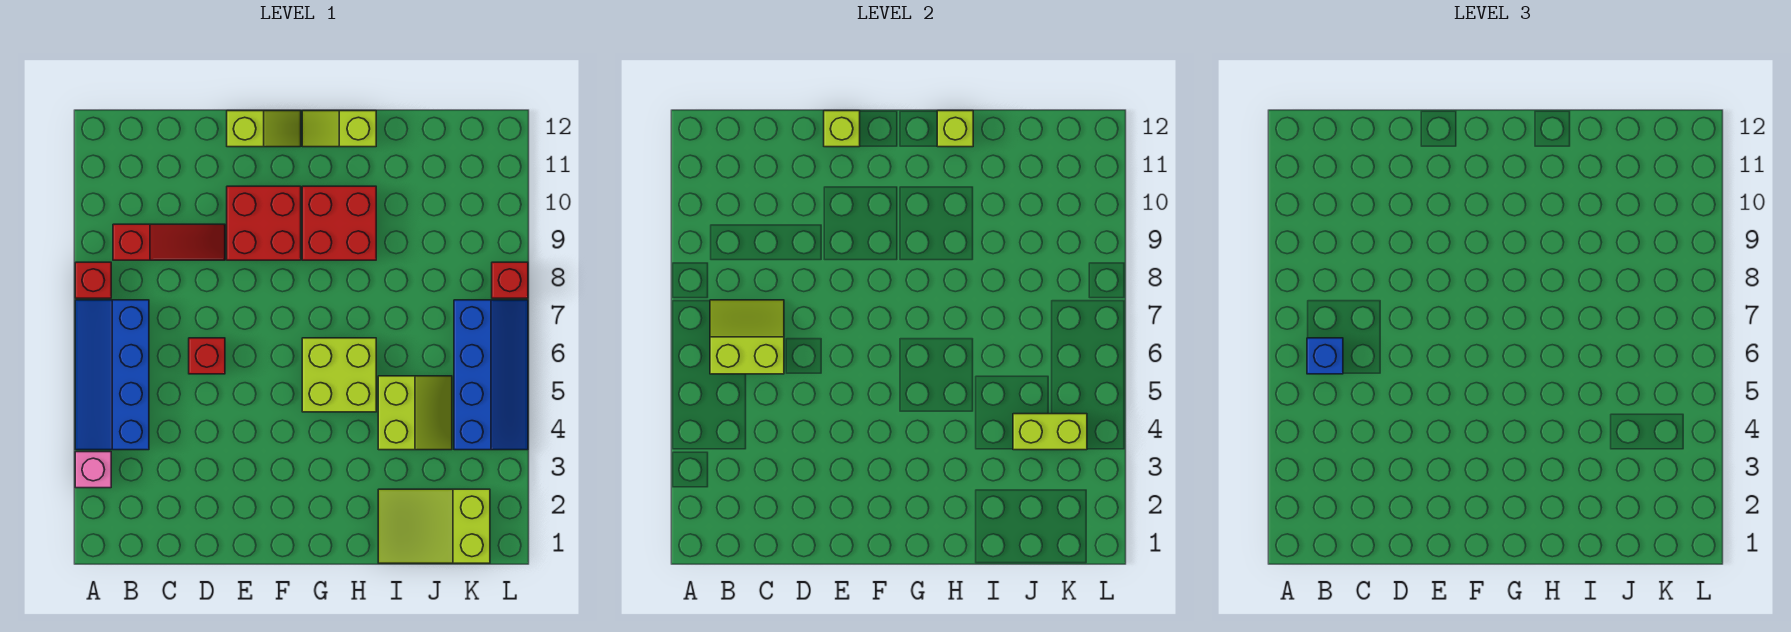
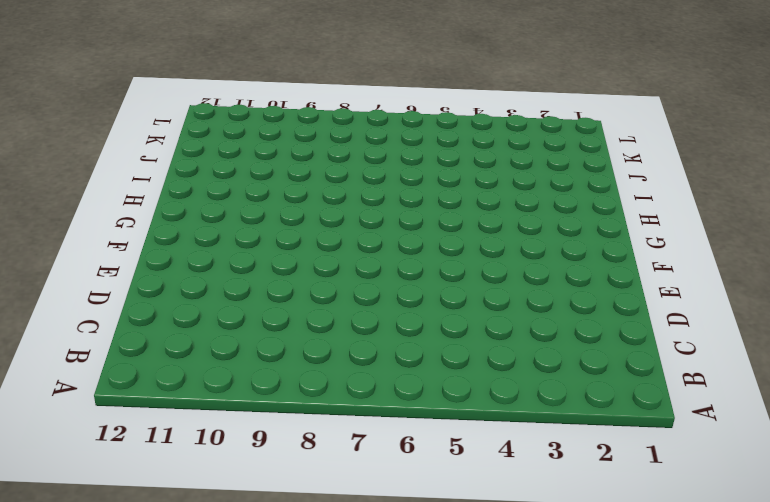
none -> pink 1x1 brick [75,452,111,488]
none -> blue 2x4 slope [75,300,149,450]
none -> red 1x1 brick [75,262,111,298]

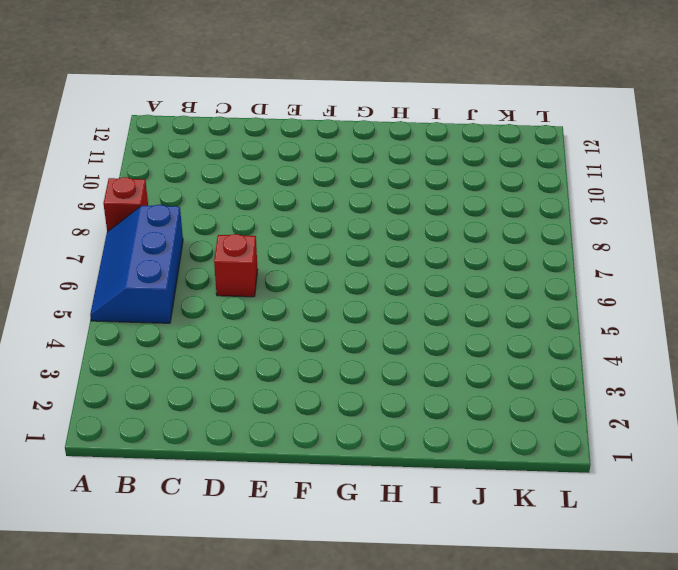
blue 2x3 slope [90,205,183,323] -> blue 2x4 slope [75,300,149,450]
none -> pink 1x1 brick [75,452,111,488]
none -> red 1x3 slope [113,224,225,260]
none -> red 2x2 brick [227,186,301,260]

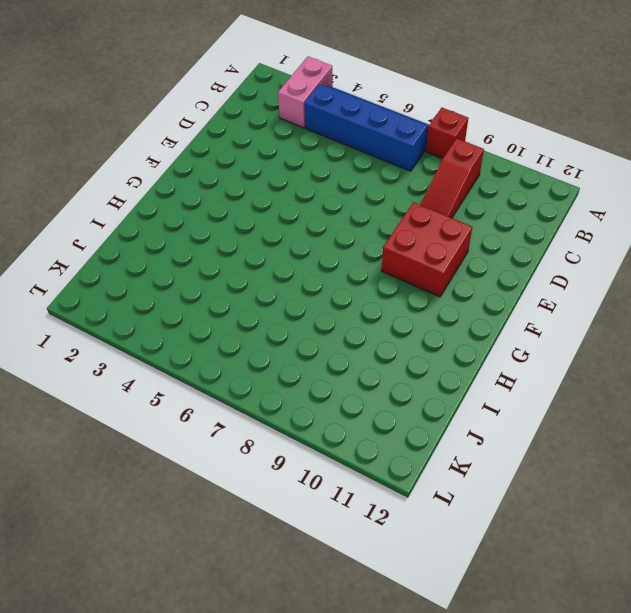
pink 1x2 brick [278,57,333,128] -> pink 1x1 brick [75,452,111,488]
none -> red 1x1 brick [189,338,225,374]
none -> lime 1x2 slope [227,111,301,147]
none -> lime 2x2 brick [302,338,376,412]

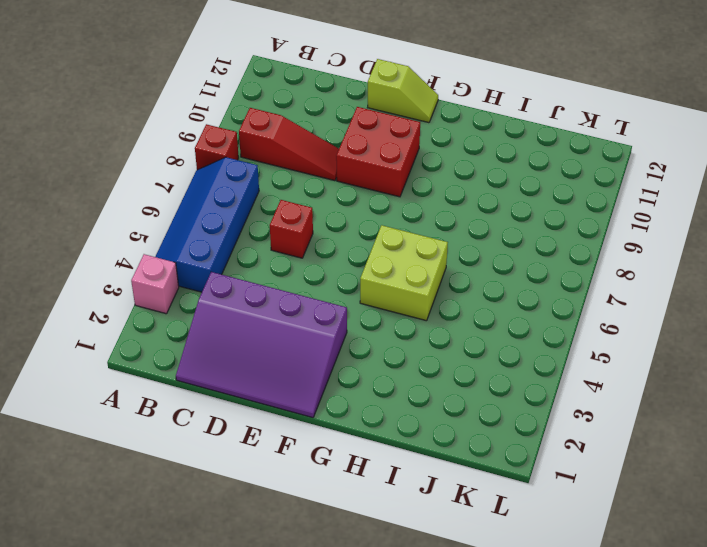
purple 3x4 slope [176,272,347,418] -> none
none -> red 2x2 brick [302,186,376,260]
none -> lime 1x2 slope [302,111,376,147]
none -> lime 2x3 slope [378,489,490,563]

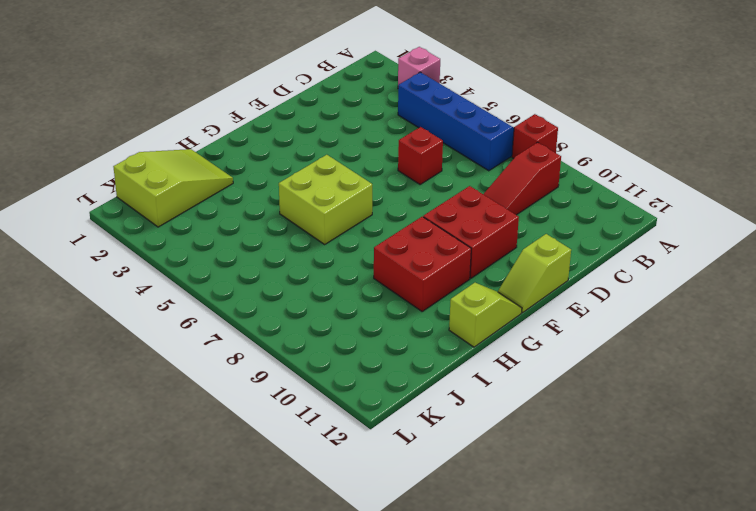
none -> lime 2x2 slope [378,376,452,450]
none -> blue 2x4 slope [454,300,528,450]
none -> red 1x1 brick [492,262,528,298]

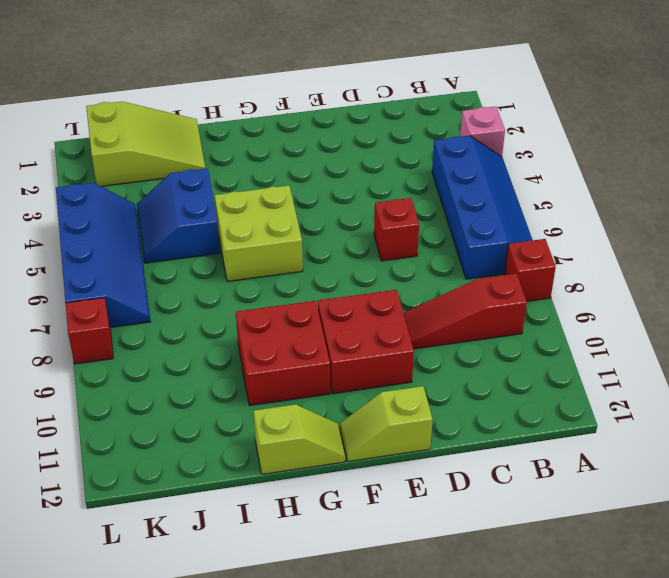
blue 2x2 slope [137,168,220,263] -> lime 2x2 slope [378,376,452,450]
blue 2x4 slope [56,183,150,328] -> blue 2x4 slope turned to [454,300,528,450]
none -> lime 2x2 slope [710,300,784,374]
none -> lime 1x1 brick [824,111,860,147]
none -> lime 1x1 brick [937,111,973,147]

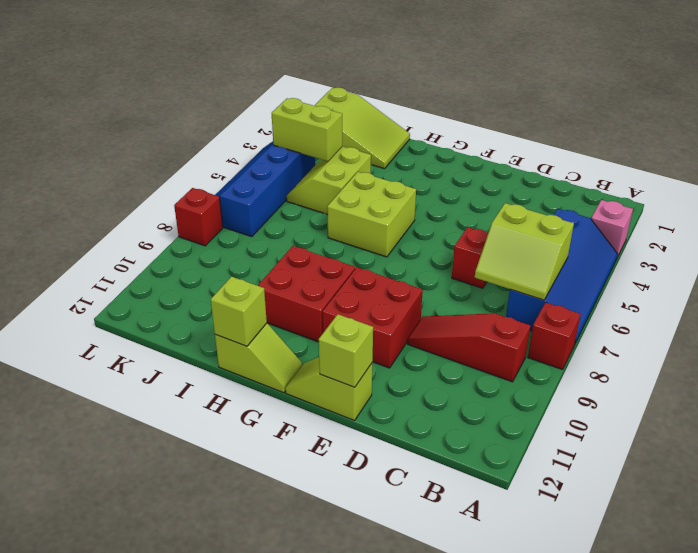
none -> blue 1x1 brick [1307,338,1343,374]

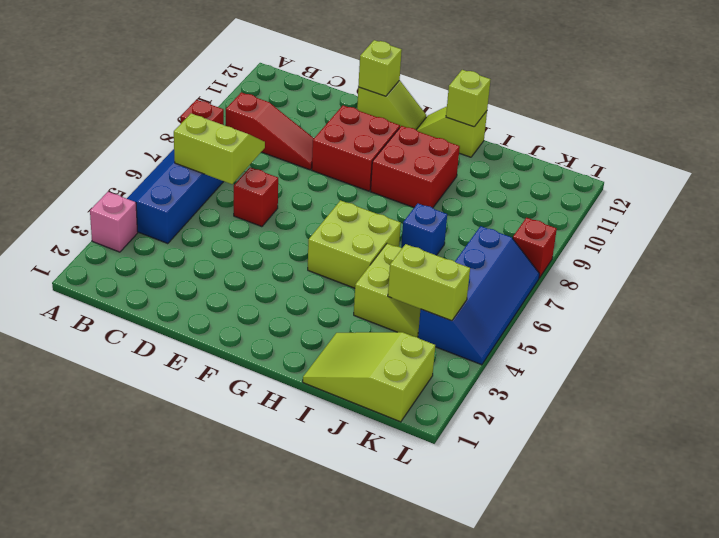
blue 1x1 brick [401,204,447,255] -> blue 1x1 brick moved to [1307,338,1343,374]

